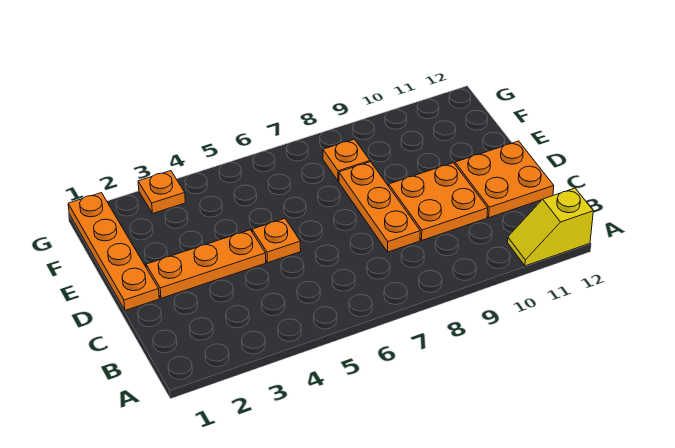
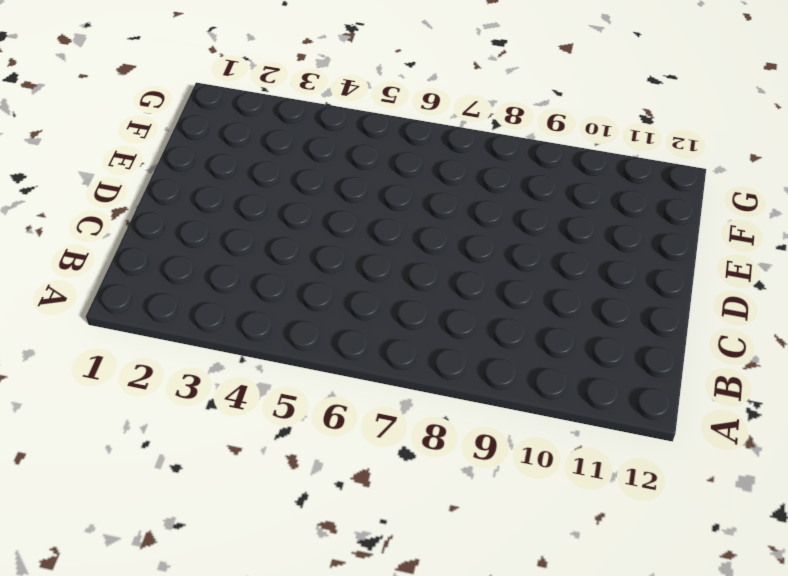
none -> yellow 1x2 slope [507,188,593,266]
none -> orange 1x3 plate [339,162,420,252]

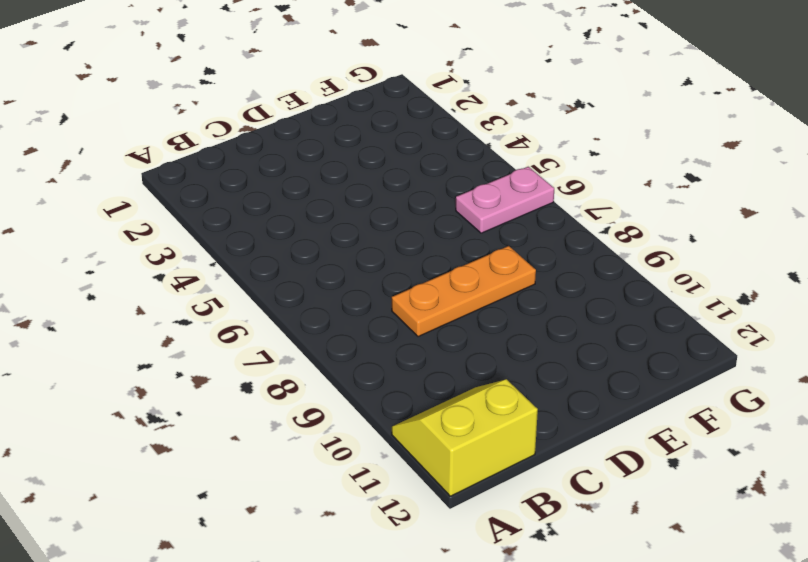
yellow 2x2 slope [392,379,538,496] -> yellow 1x2 slope [507,188,593,266]
pink 1x2 plate [456,167,554,233] -> none
none -> orange 2x2 plate [389,163,488,240]
none -> orange 2x2 plate [455,141,554,218]

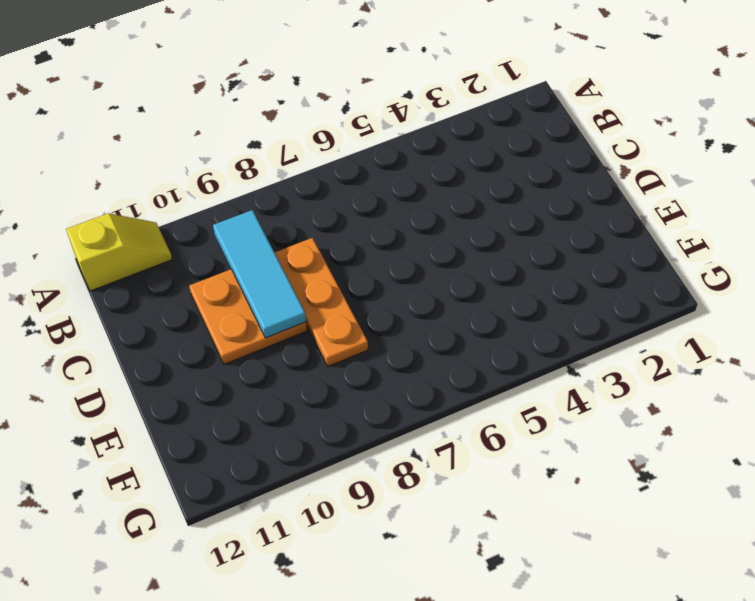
cyan 1x3 tile [213,210,306,338] -> none
none -> orange 2x2 plate [455,141,554,218]
none -> orange 1x4 plate [68,193,159,310]

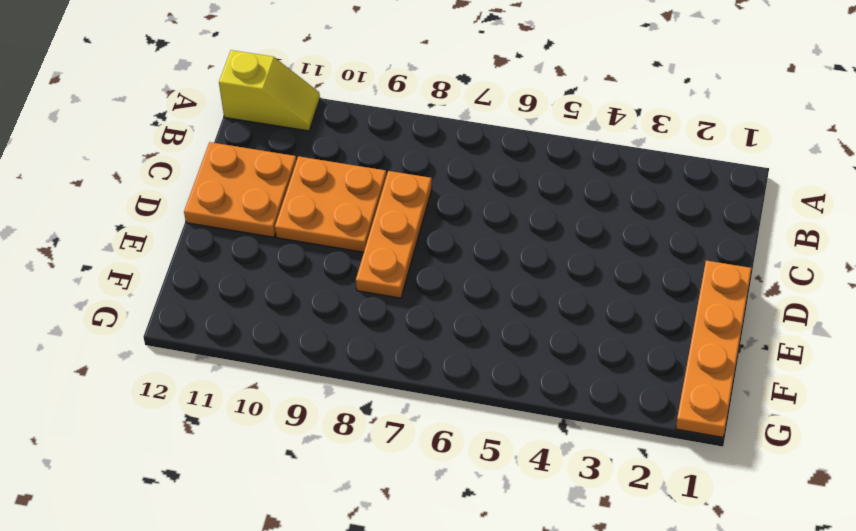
none -> orange 1x3 plate [146,230,266,298]
none -> orange 1x1 plate [252,218,301,263]

